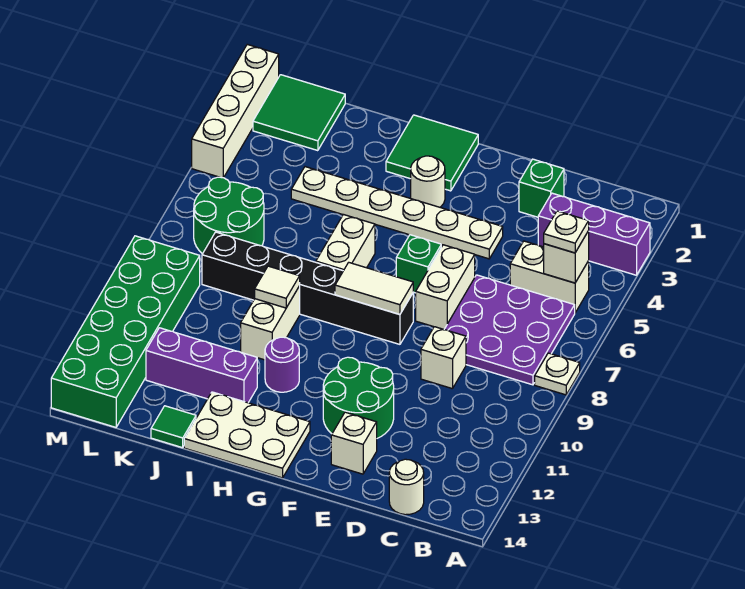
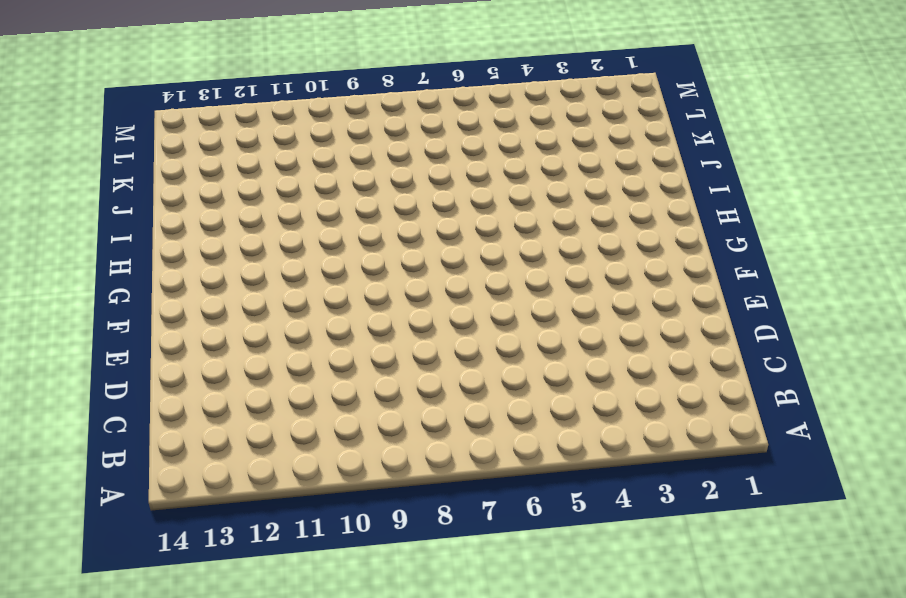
none -> purple 1x3 brick [538,193,650,275]
none -> white 1x1 plate [535,353,580,395]
none -> white 1x2 brick [510,241,589,312]

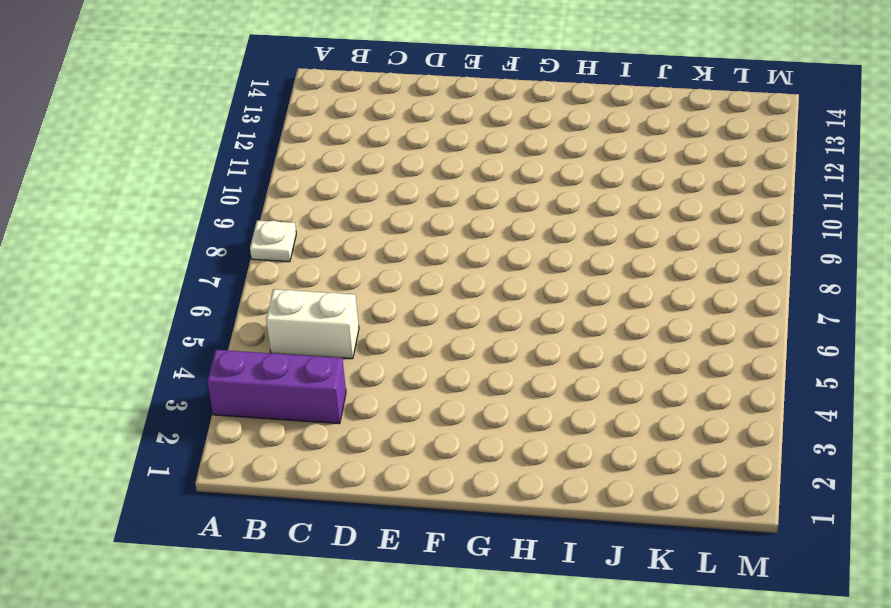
none -> purple 3x3 plate [444,275,575,385]
none -> white 1x1 round brick [389,459,424,515]
none -> green 1x1 brick [519,159,564,217]

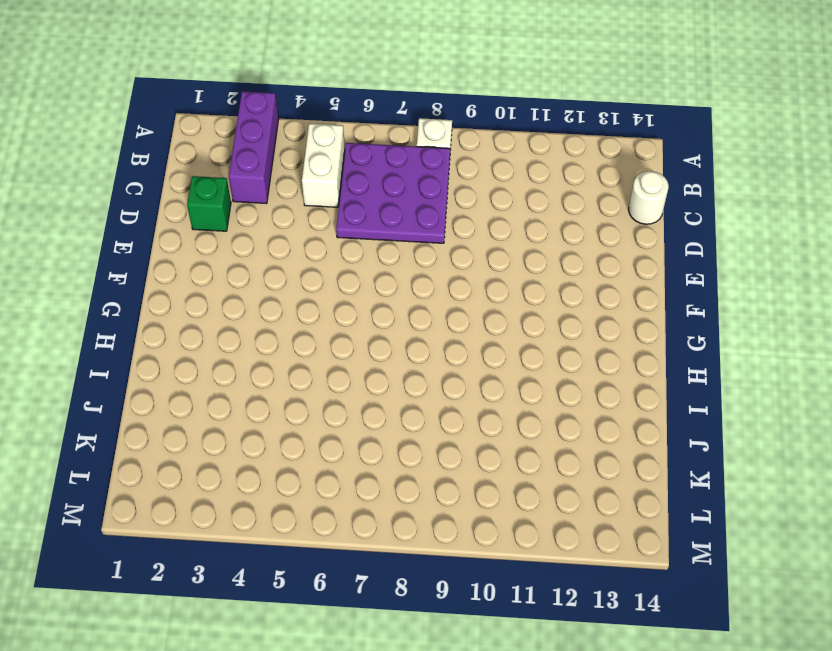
none -> white 1x1 brick [421,327,466,389]
none -> white 1x6 plate [291,167,503,259]
none -> white 1x2 brick [416,245,475,329]

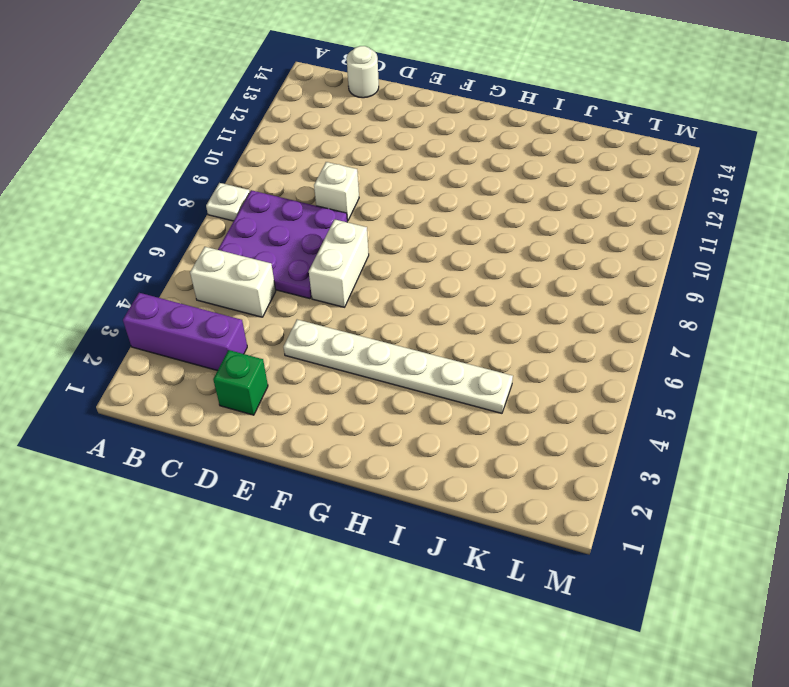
none -> green 2x2 round brick [323,357,394,438]
none -> white 1x1 brick [331,412,377,474]
none -> green 1x1 brick [396,235,441,293]

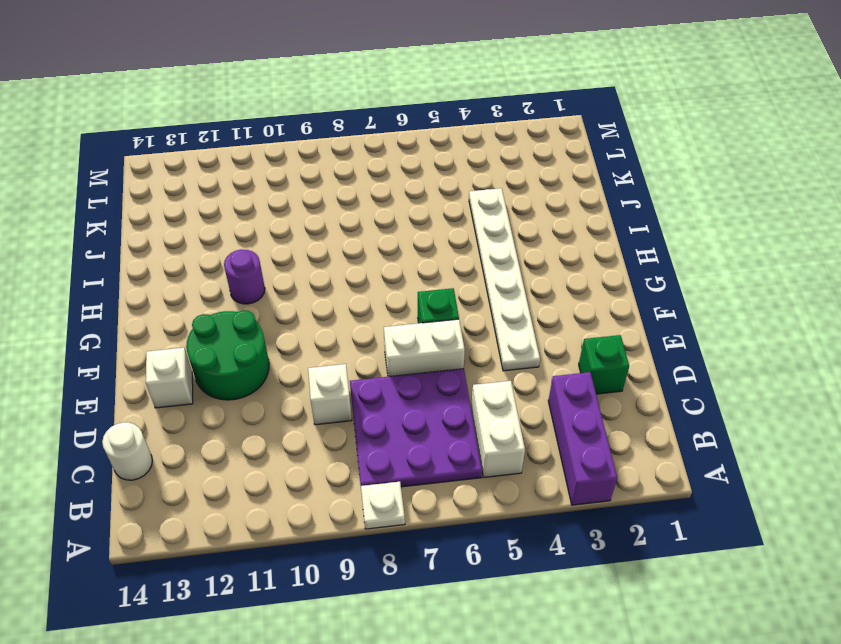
none -> black 1x6 brick [202,232,413,344]
none -> green 2x2 tile [386,115,478,191]
none -> white 1x1 round brick [411,156,445,207]

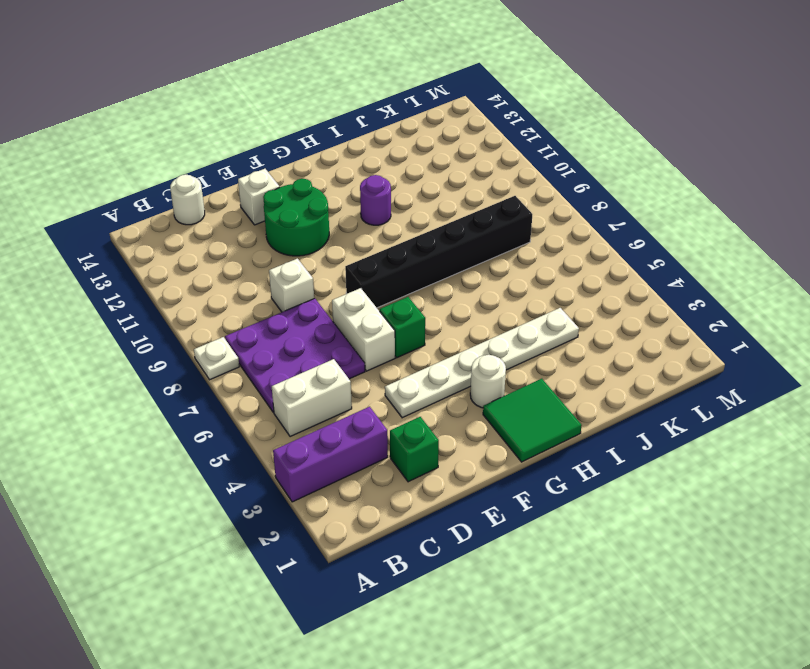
none -> white 2x3 plate [184,392,310,478]
none -> white 1x2 brick [316,215,375,271]
none -> white 1x2 brick [241,286,300,360]

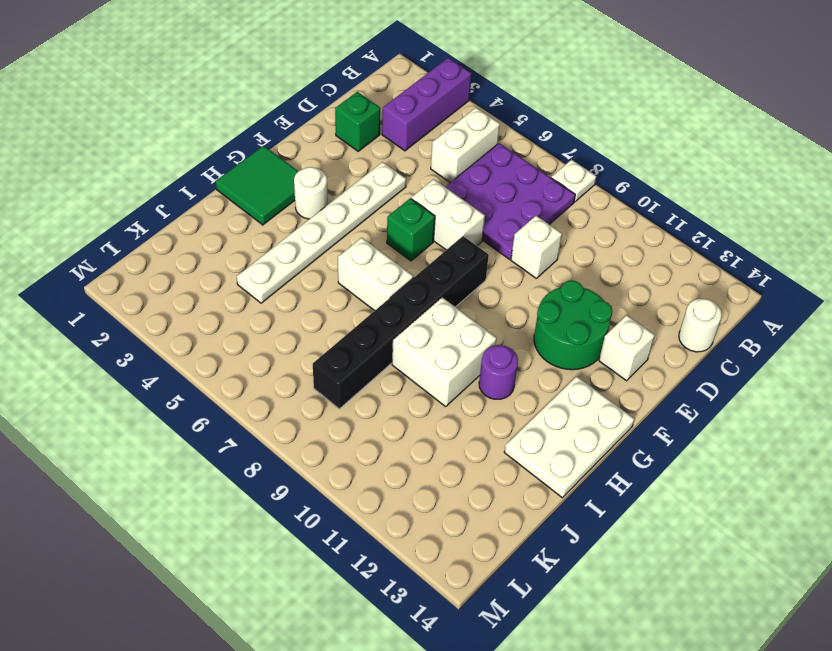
white 2x2 brick [392,298,497,407] -> white 1x2 brick [241,286,300,360]
none -> purple 1x3 brick [146,328,257,403]
none -> green 1x1 tile [151,406,196,448]
none -> green 2x2 tile [253,75,345,151]

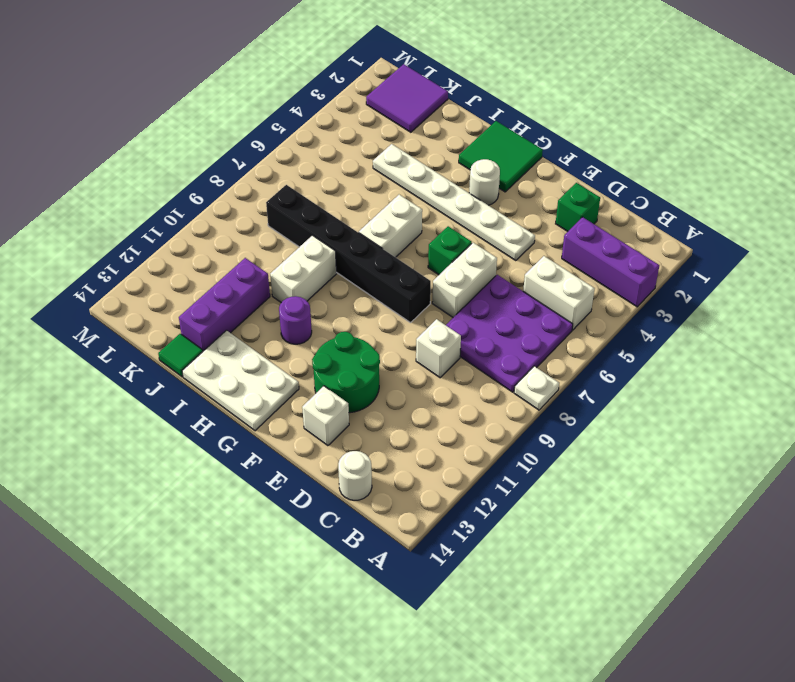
purple 1x3 brick [179,258,270,351] -> purple 1x3 brick turned to [146,328,257,403]
purple 2x2 tile [366,64,448,132] -> green 2x2 tile [253,75,345,151]
none -> green 2x2 round brick [194,177,264,254]
none -> green 2x6 brick [51,236,200,427]
none -> white 1x4 brick [192,44,279,178]

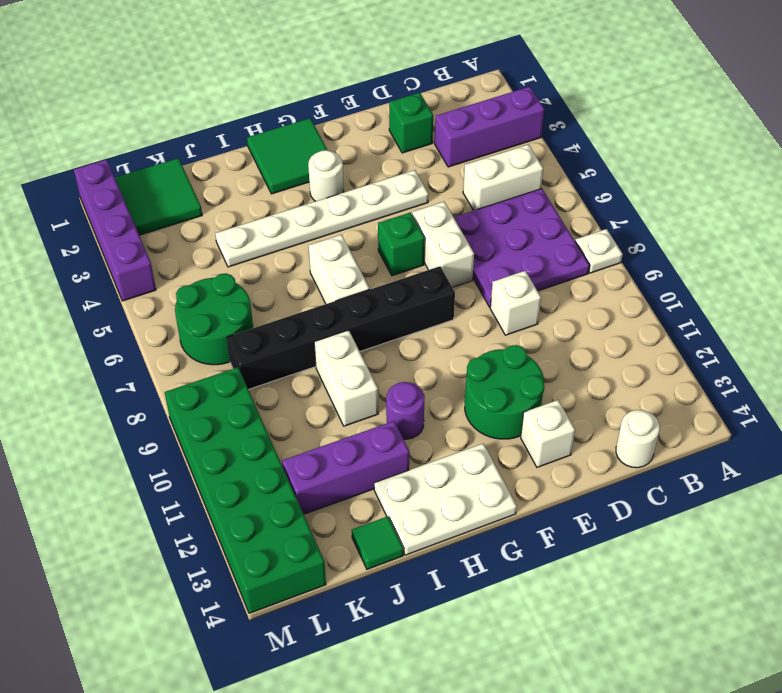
purple 1x4 brick [74,160,156,301] -> white 1x4 brick [192,44,279,178]
none -> white 1x1 brick [544,231,589,283]
none -> white 1x2 tile [335,262,413,314]
none -> white 1x1 tile [255,266,300,308]

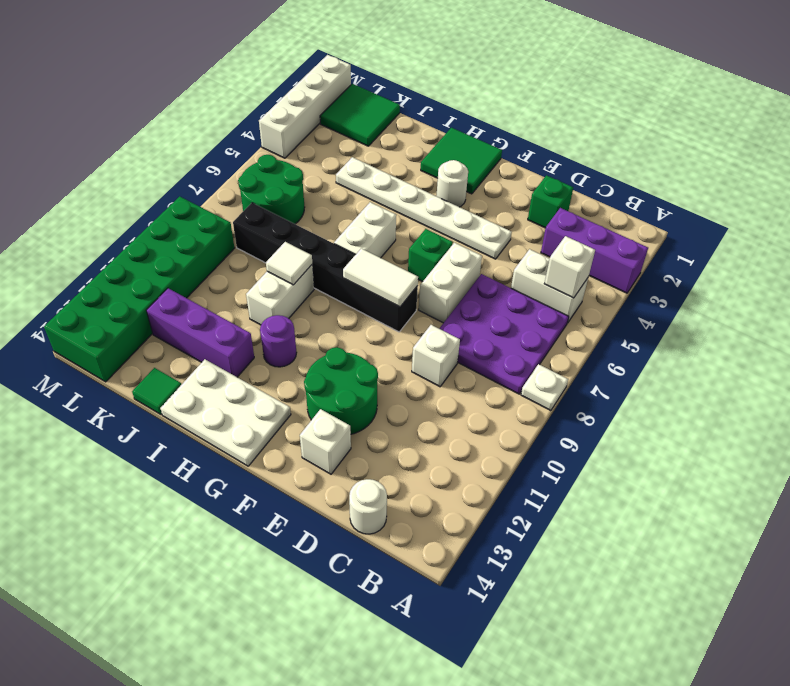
none -> white 1x1 plate [544,211,589,253]

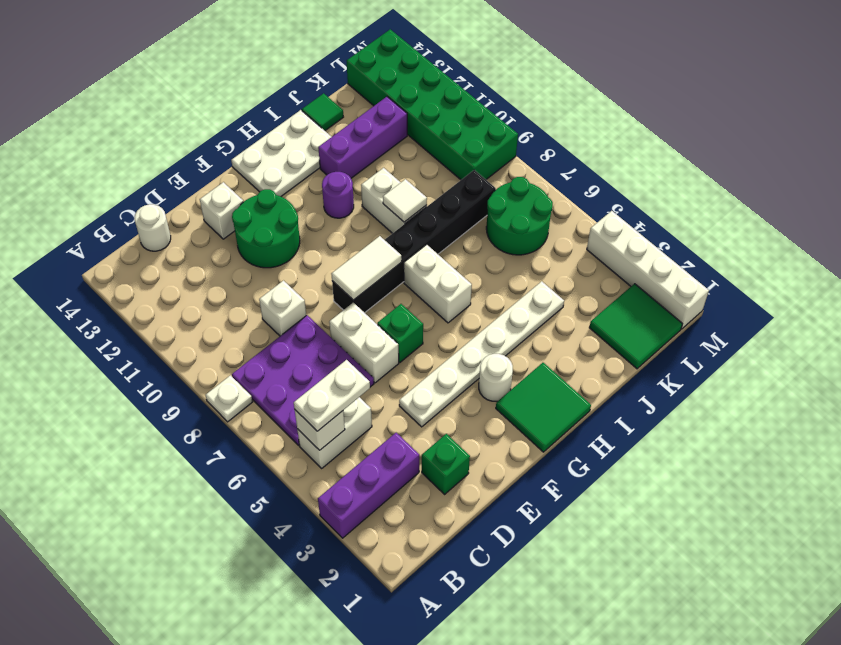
white 1x2 plate [294,360,370,431] -> white 1x1 plate [544,211,589,253]

